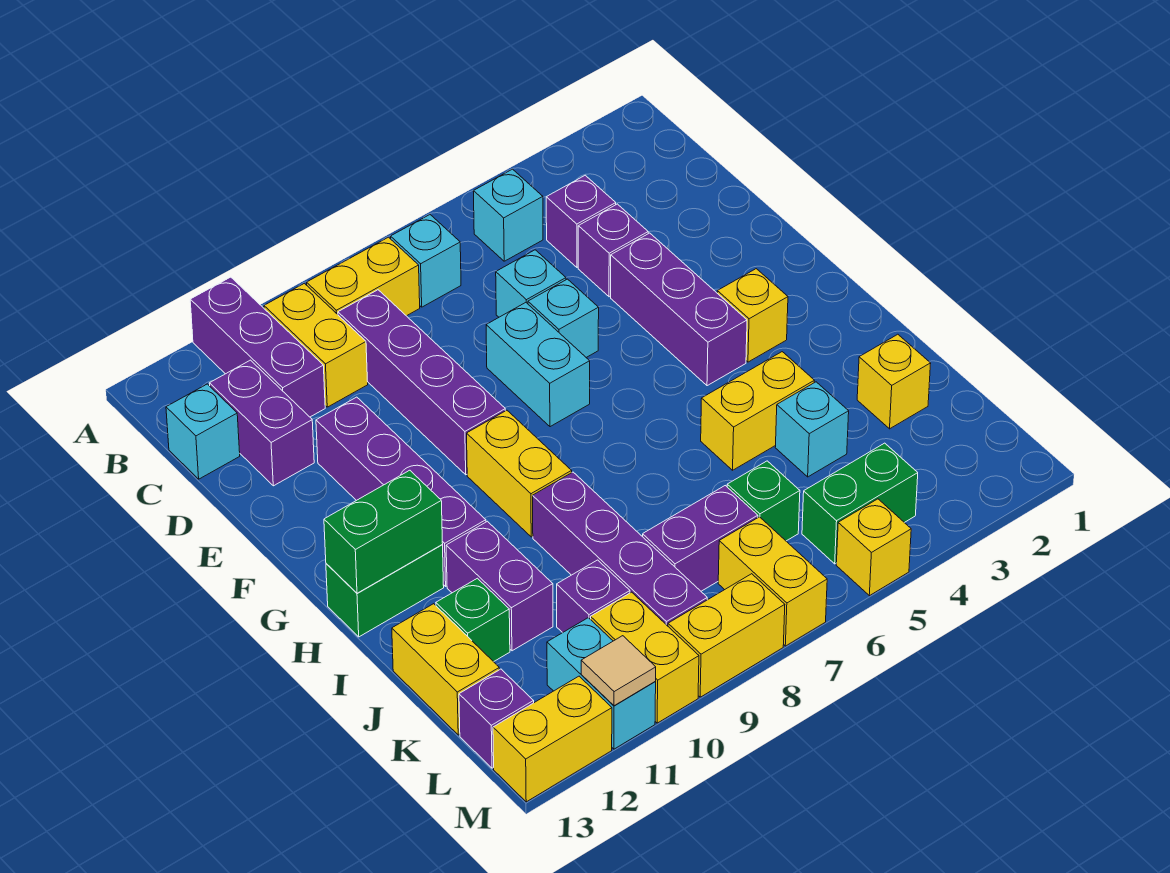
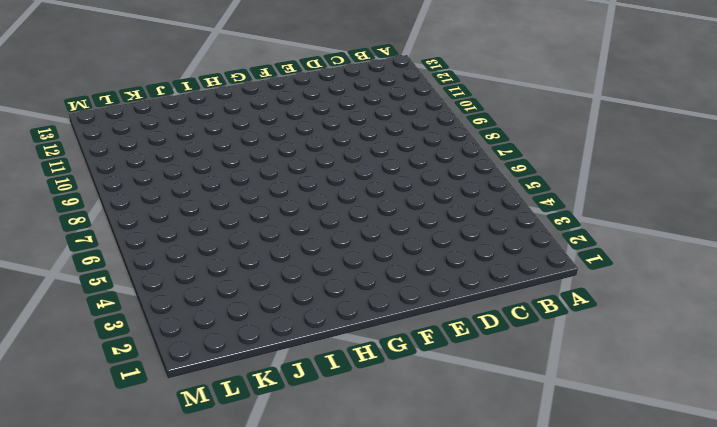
none -> purple 1x3 brick [190,277,325,417]
none -> cyan 1x1 brick [473,169,543,261]
none -> cyan 1x1 brick [391,215,461,307]
none -> yellow 1x2 brick [307,237,420,316]

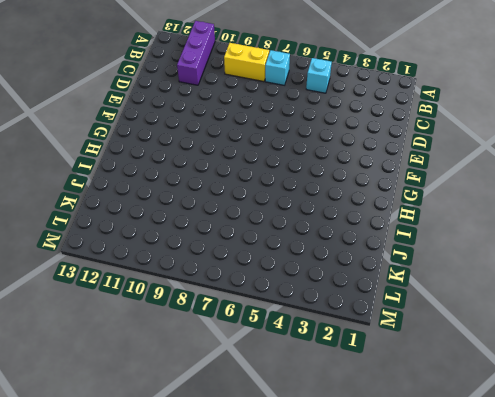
none -> yellow 1x2 brick [264,283,368,407]
none -> purple 1x1 brick [546,175,616,267]
none -> purple 1x4 brick [338,290,505,475]
none -> purple 1x2 brick [209,360,314,486]

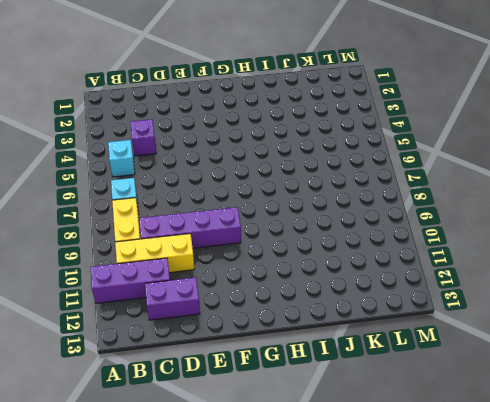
yellow 1x3 brick [115,234,194,273] -> yellow 1x2 brick [264,283,368,407]
none -> cyan 1x1 brick [166,384,240,479]
none -> purple 1x1 brick [578,204,648,297]
none -> cyan 1x1 brick [496,250,566,317]
none -> purple 1x3 brick [611,233,747,386]

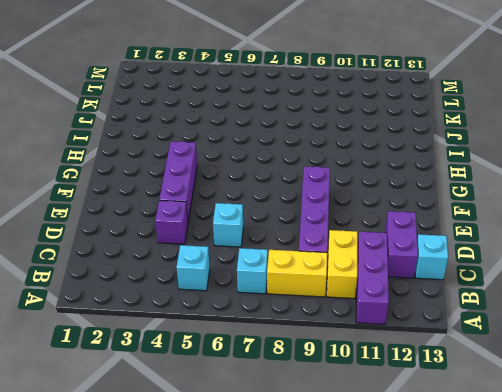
none -> purple 1x1 brick [546,175,616,267]
none -> cyan 1x1 brick [528,279,599,357]
none -> cyan 1x2 brick [486,303,590,427]
none -> purple 1x4 brick [316,397,486,586]

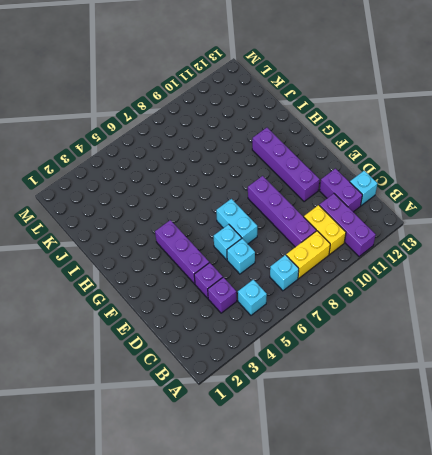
none -> yellow 1x1 brick [717,269,788,362]
none -> yellow 1x2 brick [467,410,572,537]
none -> green 1x2 brick [326,545,444,637]
none -> yellow 1x2 brick [701,352,814,470]

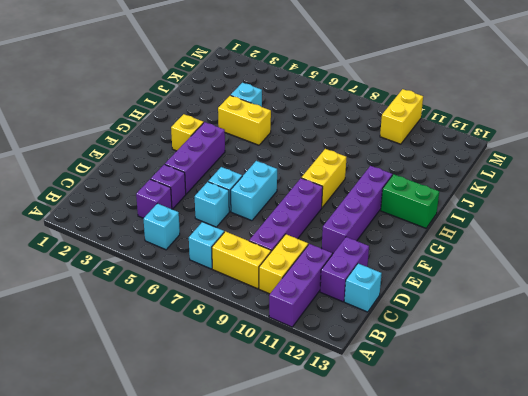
none -> purple 1x4 brick [533,472,707,626]
none -> purple 1x2 brick [446,521,553,651]
none -> yellow 1x1 brick [857,334,931,429]
none -> green 1x1 brick [436,578,510,662]

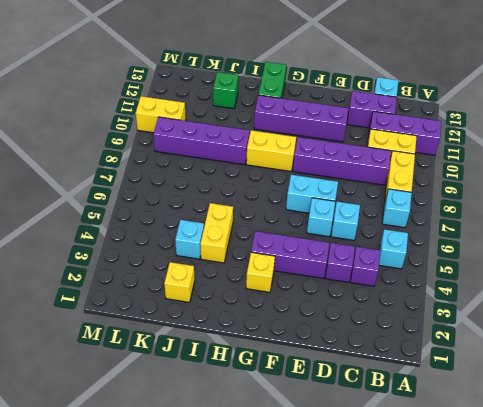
none -> purple 1x2 brick [446,521,553,651]
none -> yellow 1x2 brick [392,604,499,735]
none -> green 1x1 brick [727,461,800,541]
none -> purple 1x2 brick [643,486,758,591]

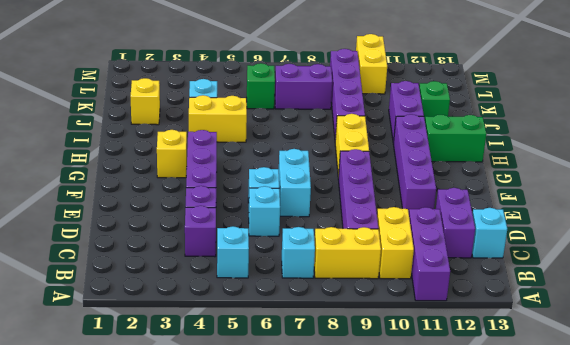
none -> yellow 1x2 brick [392,604,499,735]
none -> purple 1x1 brick [557,560,630,633]
none -> green 1x2 brick [802,443,918,564]
none -> yellow 1x2 brick [718,517,827,646]

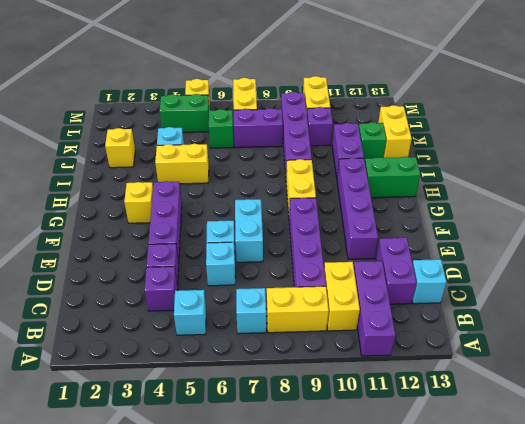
none -> cyan 1x2 brick [547,618,656,749]
none -> purple 1x1 brick [459,669,534,768]
none -> yellow 1x2 brick [668,574,785,697]
none -> yellow 1x2 brick [493,676,612,802]

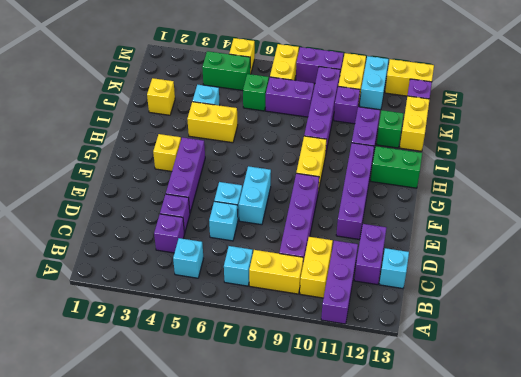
purple 1x2 brick [296,47,344,83] -> yellow 1x2 brick [668,574,785,697]
none -> green 1x2 brick [324,470,443,593]
none -> tan 1x1 tile [581,636,656,706]

